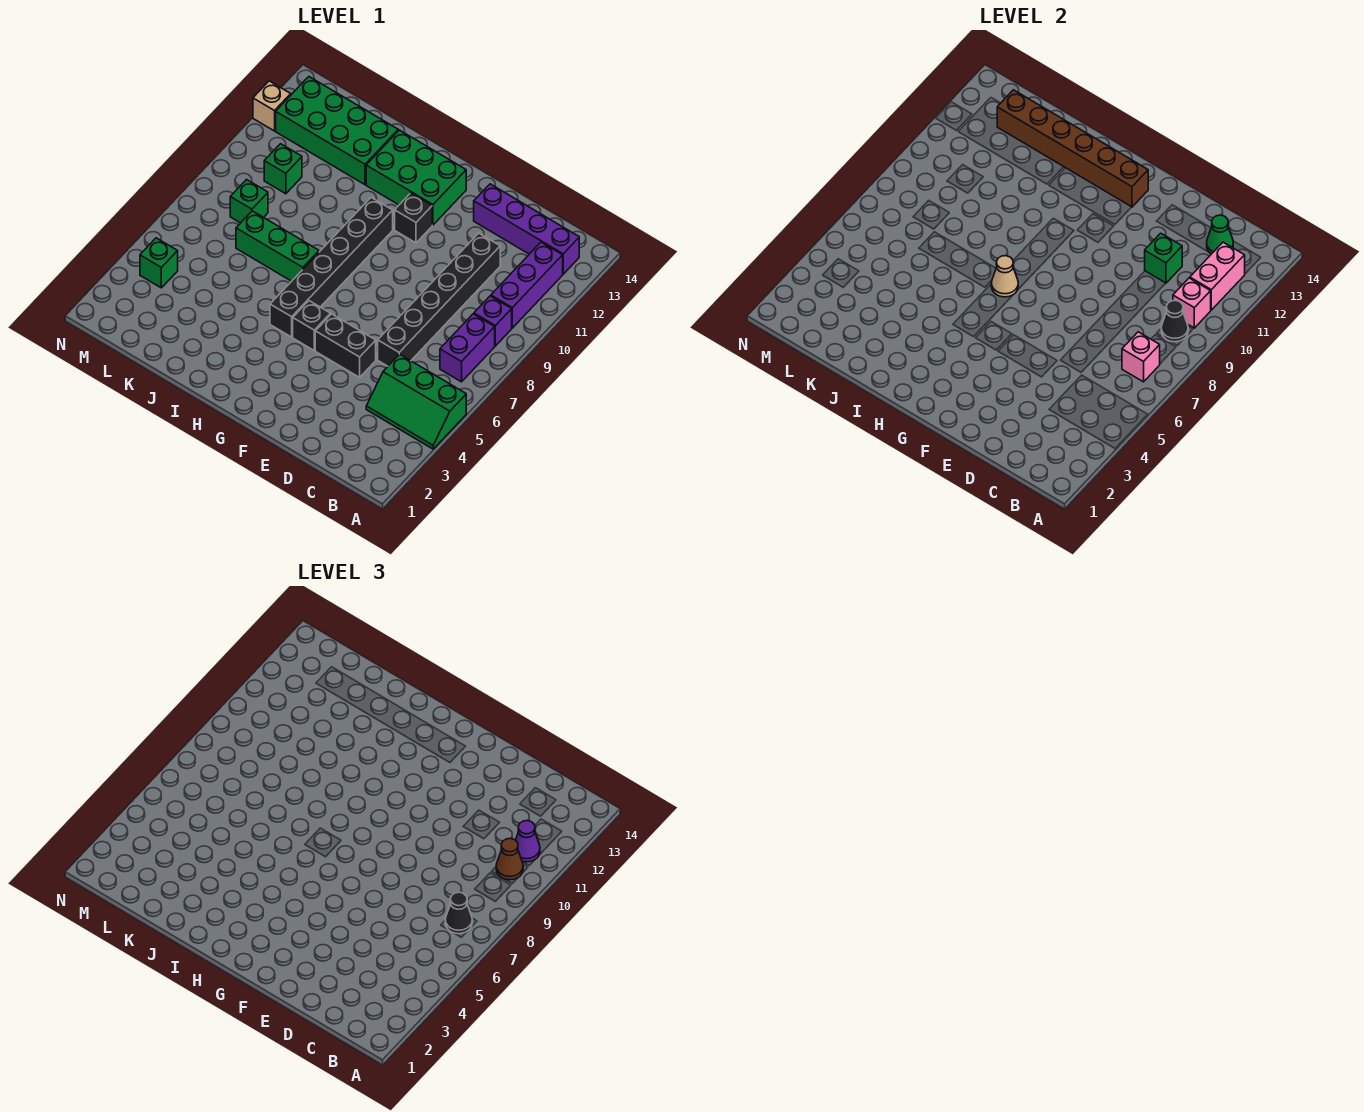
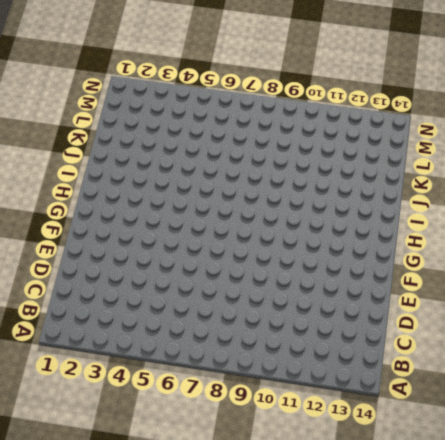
none -> green 2x3 slope [366,354,466,449]
none -> purple 1x2 brick [440,314,495,382]
none -> purple 1x1 brick [474,296,512,346]

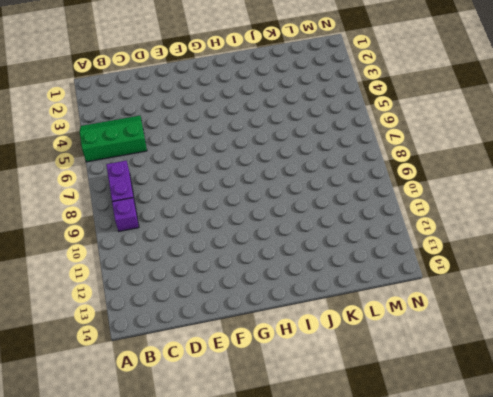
none -> purple 1x3 brick [491,242,563,328]
none -> purple 1x4 brick [474,184,579,274]
none -> black 1x6 brick [378,233,500,366]

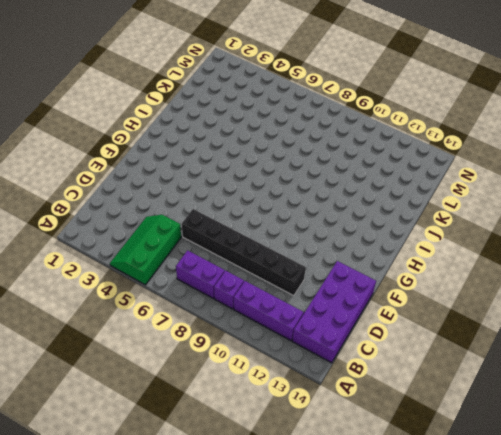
purple 2x4 brick [292,261,376,363] -> purple 1x4 brick [474,184,579,274]
none -> black 1x2 brick [315,314,376,377]
none -> black 1x1 brick [293,301,331,350]
none -> black 1x1 brick [395,193,432,243]

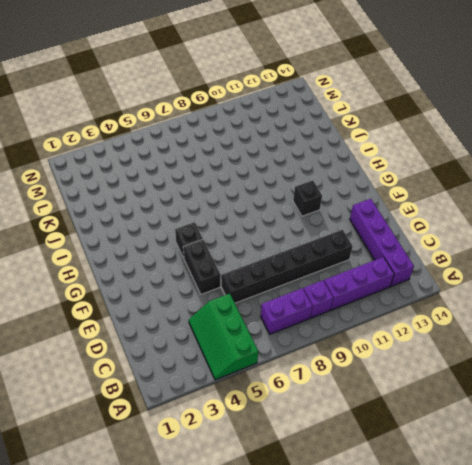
none -> green 2x3 brick [366,130,466,225]
none -> black 1x6 brick [270,198,393,337]
none -> green 1x3 brick [236,211,319,281]

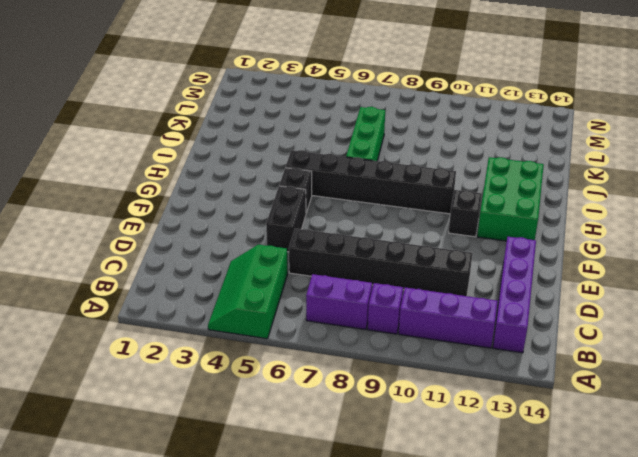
none -> green 2x4 brick [276,77,398,185]
none -> green 1x1 brick [230,180,268,223]
none -> green 1x1 brick [264,144,302,194]

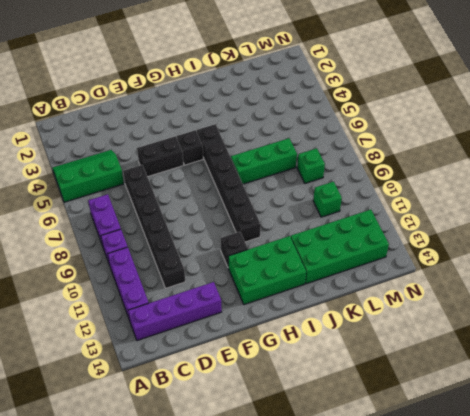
none -> green 1x1 brick [140,238,178,288]
none -> tan 1x1 brick [253,81,291,131]
none -> pink 1x1 brick [1122,332,1160,382]

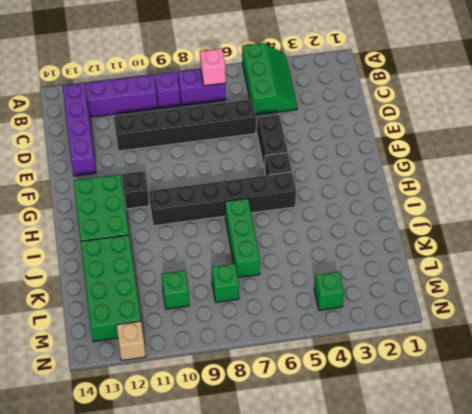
none -> black 1x1 cone [1161,300,1188,342]
none -> pink 1x1 brick [1173,278,1211,328]
none -> pink 1x2 brick [1190,242,1245,310]

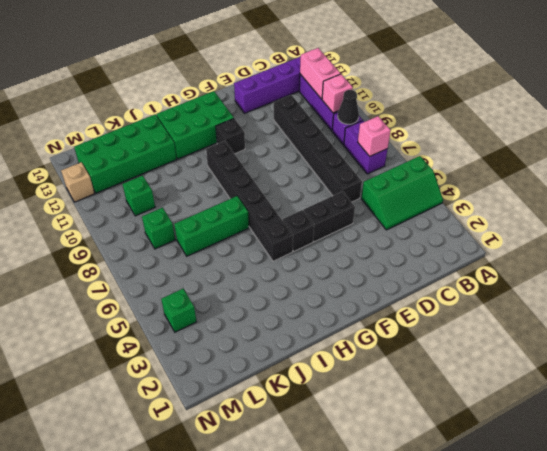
none -> green 1x1 cone [1207,215,1233,254]
none -> green 1x1 brick [1145,233,1182,283]
none -> brown 1x6 brick [997,90,1148,207]

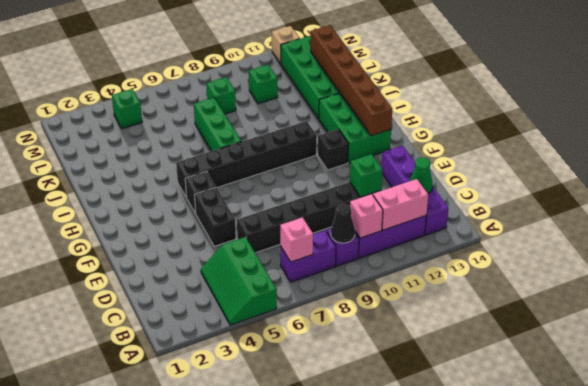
none -> tan 1x1 cone [991,256,1018,297]
none -> black 1x1 cone [445,892,472,934]
none -> brown 1x1 cone [496,839,523,880]

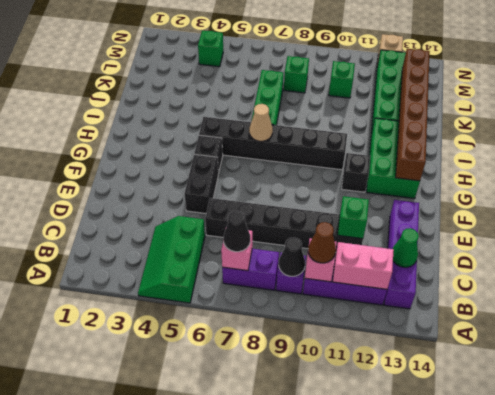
none -> purple 1x1 cone [516,821,540,862]

